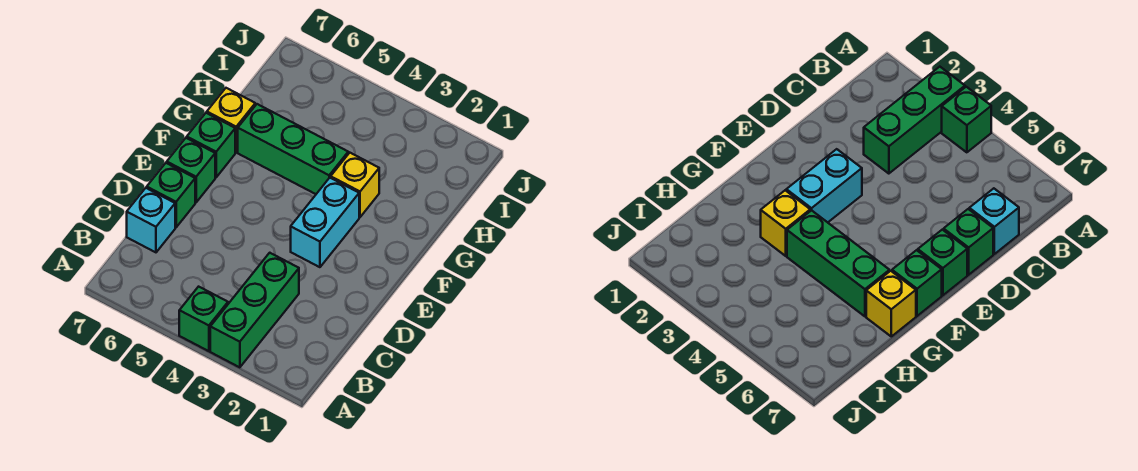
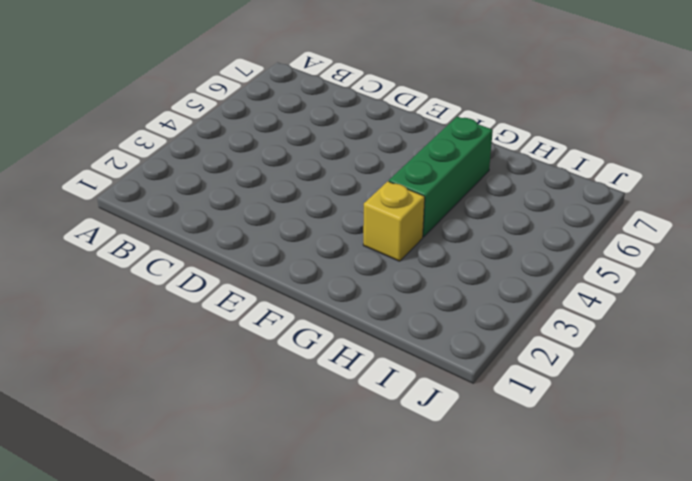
none -> green 1x3 brick [210,253,299,367]
none -> green 1x1 brick [179,287,228,351]

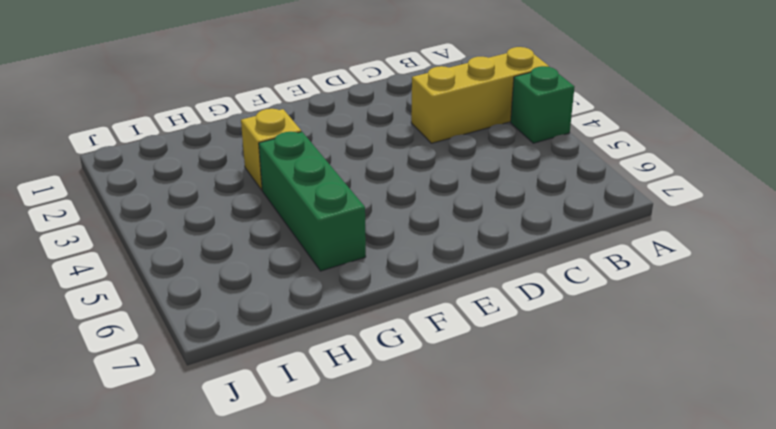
yellow 1x3 brick [411,47,549,143] -> green 1x3 brick [210,253,299,367]
none -> cyan 1x1 brick [127,188,175,252]
none -> green 1x1 brick [147,163,195,227]

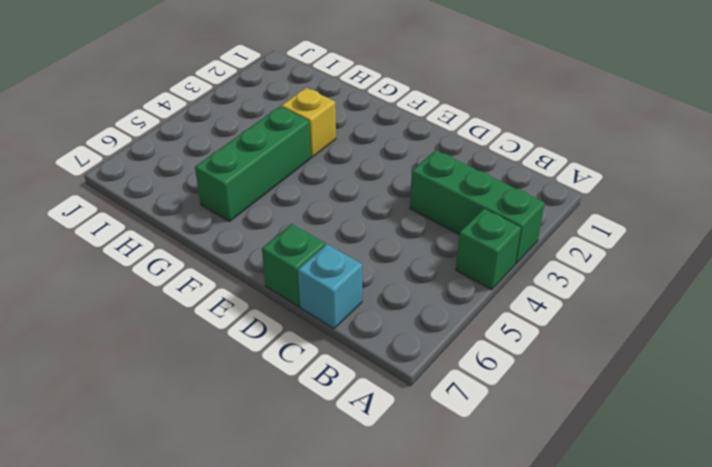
none -> cyan 1x2 brick [291,178,359,267]
none -> green 1x1 brick [167,138,215,202]

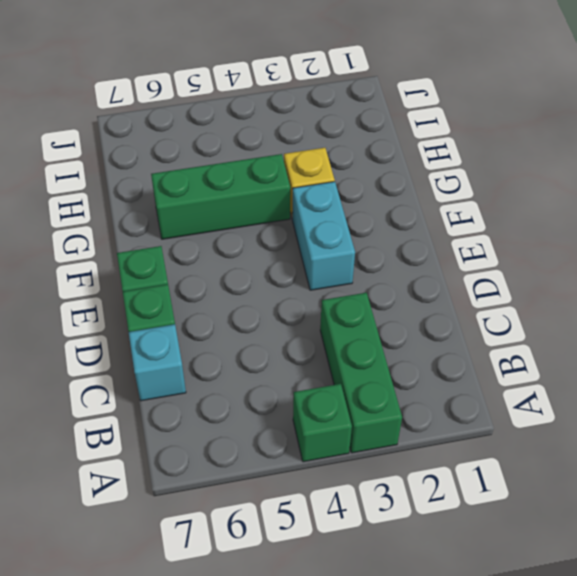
none -> green 1x1 brick [187,113,235,177]
none -> yellow 1x1 brick [207,88,255,152]

